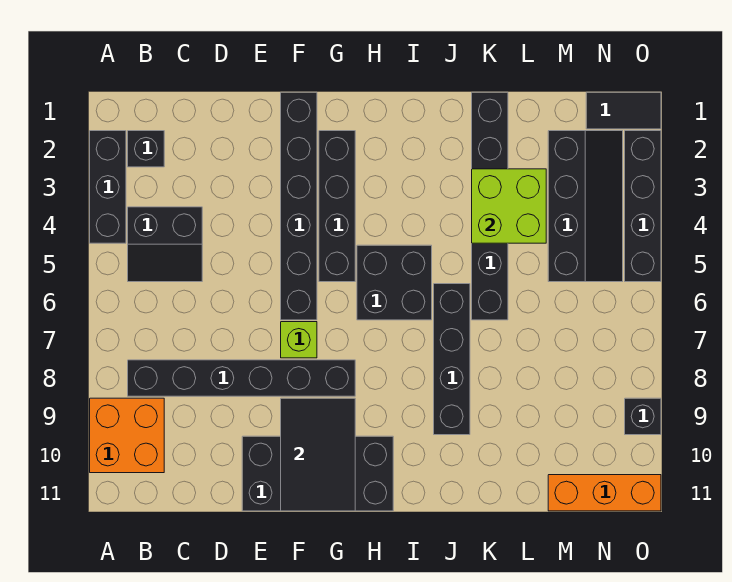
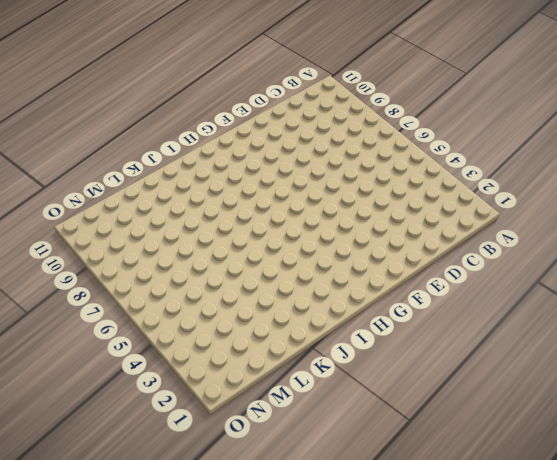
none -> black 1x3 brick [90,131,126,243]
none -> orange 2x2 brick [90,398,164,473]
none -> black 1x1 brick [128,131,164,167]

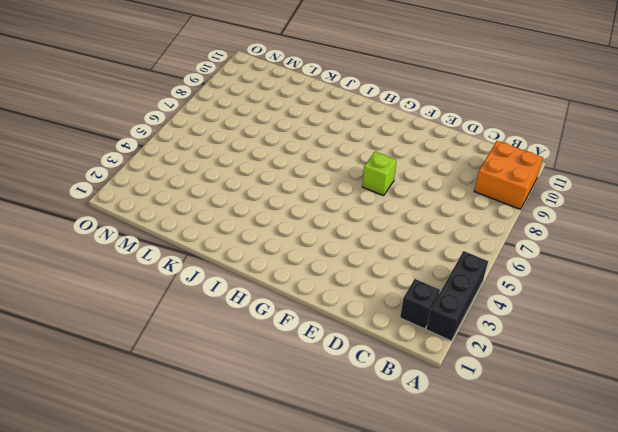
none -> black 2x2 slope [128,207,202,282]
none -> black 1x6 brick [128,360,355,396]
none -> black 2x4 brick [242,436,393,511]

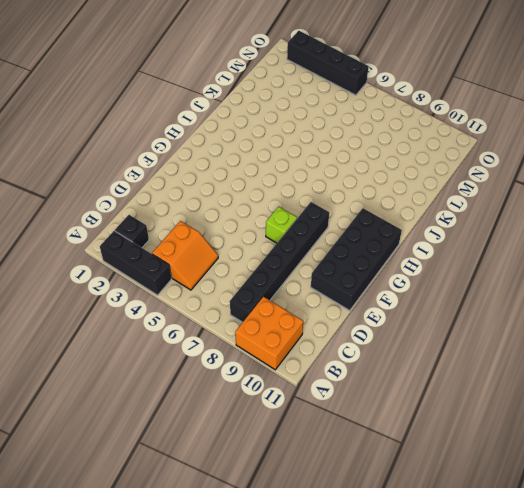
orange 2x2 slope [152,221,218,290] -> black 2x2 slope [128,207,202,282]
none -> black 1x6 brick [281,92,317,320]
none -> black 1x4 brick [319,131,355,282]
none -> black 2x2 brick [357,245,432,320]

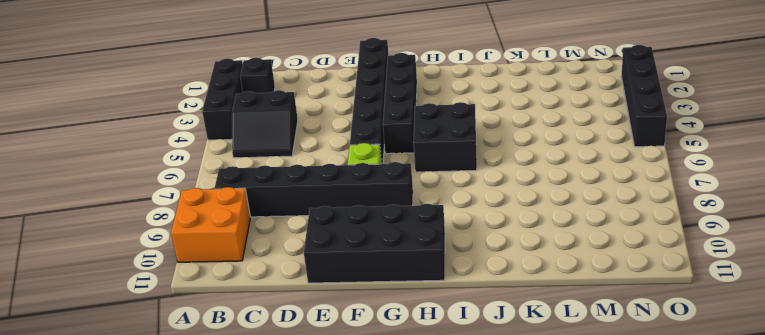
none -> black 1x4 brick [434,284,470,435]
none -> black 1x6 brick [472,92,508,320]
none -> black 2x4 slope [548,131,623,282]

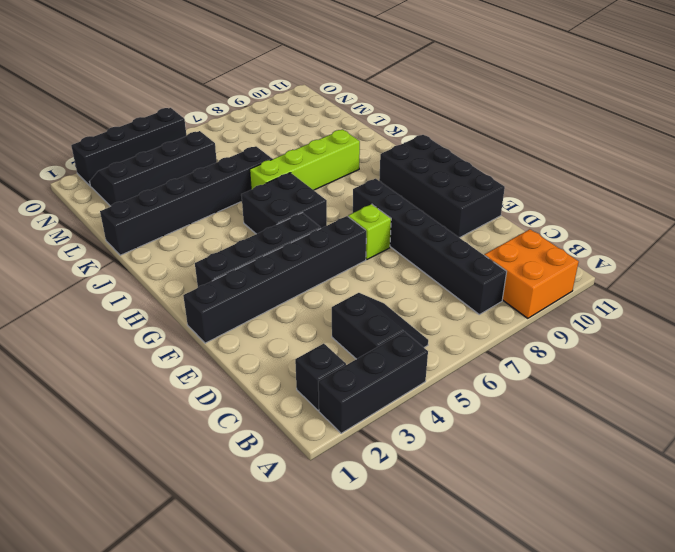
lime 1x4 brick [250,129,360,190] -> black 1x4 brick [434,284,470,435]
none -> orange 1x3 brick [548,475,661,511]
none -> black 1x2 tile [586,92,661,129]
none -> black 1x1 brick [625,398,661,435]

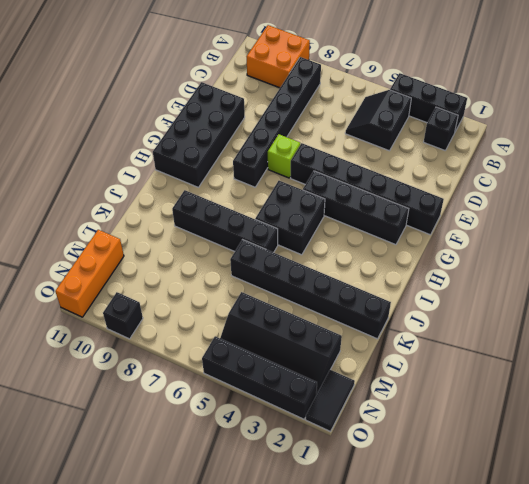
none -> black 2x3 tile [281,398,355,511]
none -> lime 2x2 brick [472,169,546,243]

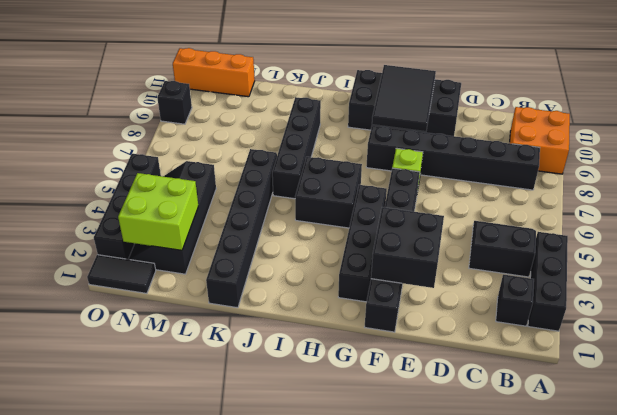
black 2x2 brick [371,207,444,288] -> none
lime 2x2 brick [118,173,198,250] -> lime 2x2 brick moved to [472,169,546,243]

